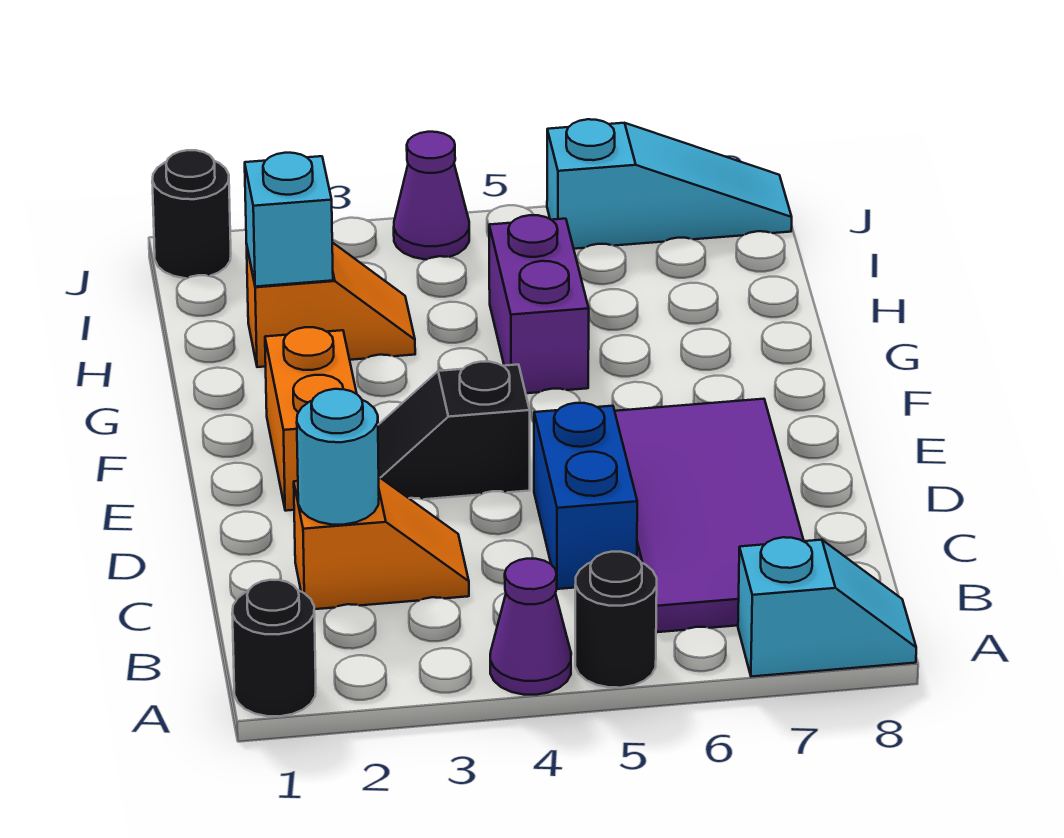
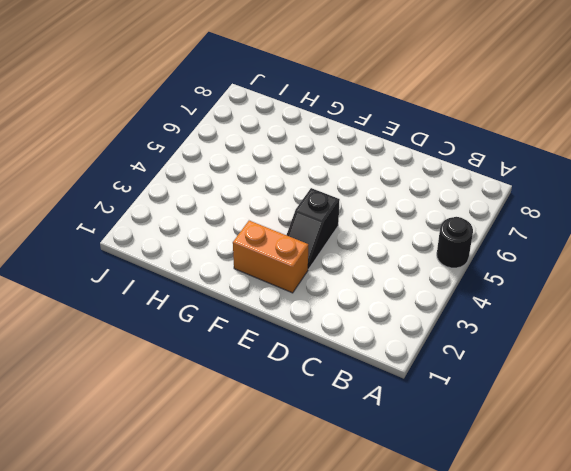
none -> black 1x1 round brick [232,580,316,716]
none -> purple 1x1 cone [490,559,571,695]
none -> cyan 1x2 slope [738,537,916,677]

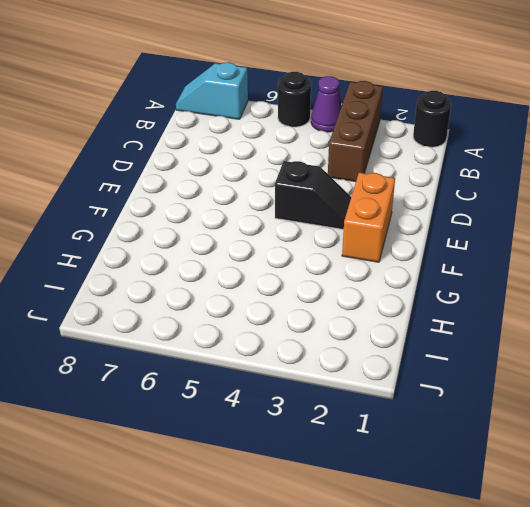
brown 1x3 brick [328,81,383,182] -> orange 1x2 slope [294,477,469,609]
none -> purple 2x4 tile [615,399,804,632]
none -> blue 1x2 brick [534,403,637,589]
none -> purple 1x2 brick [489,215,589,393]

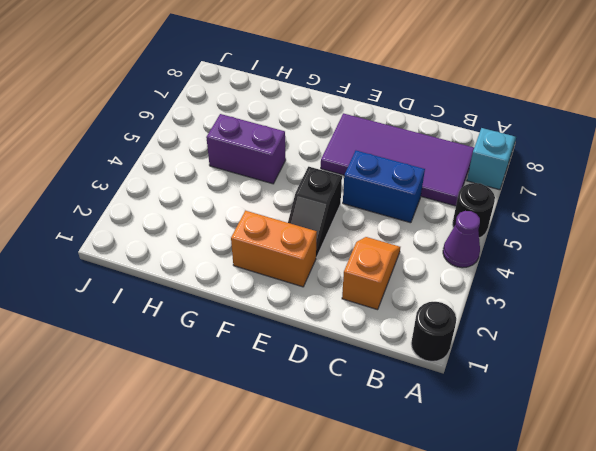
none -> orange 1x2 slope [247,242,415,367]
none -> black 1x1 round brick [152,150,231,278]
none -> purple 1x1 cone [394,132,469,259]

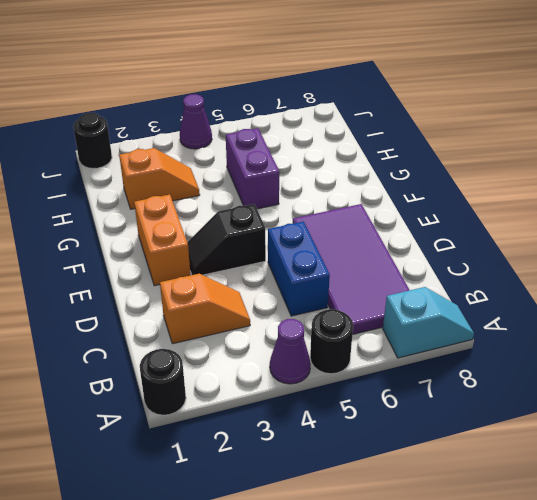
none -> cyan 1x3 slope [547,119,792,249]
none -> cyan 1x1 round brick [297,389,379,525]
none -> cyan 1x1 brick [245,153,333,287]

